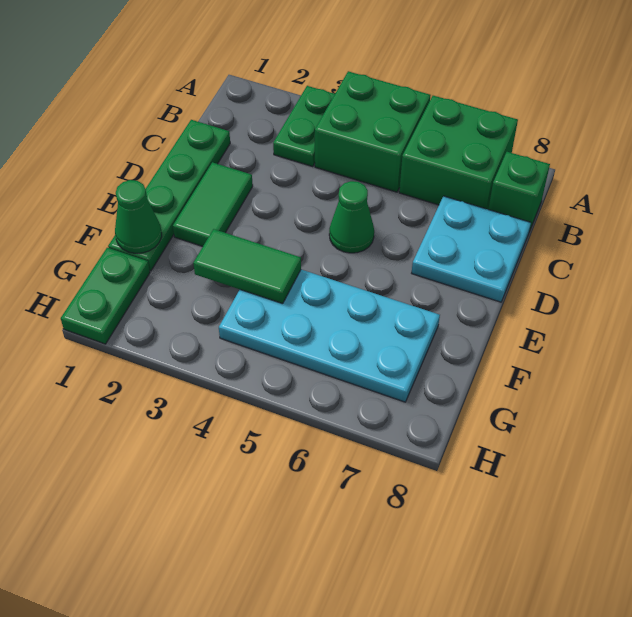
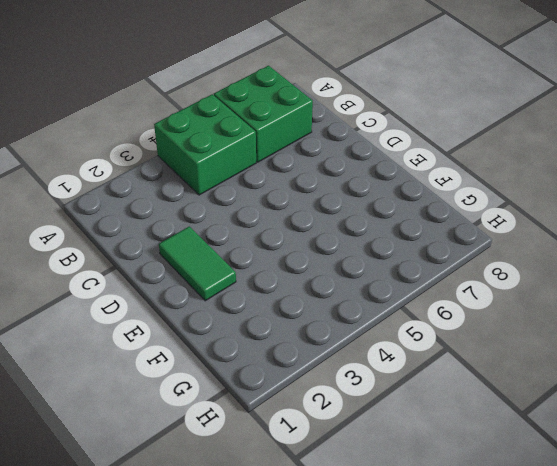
none -> green 1x2 plate [273,86,335,167]
none -> green 1x1 brick [488,152,550,231]
none -> green 1x4 plate [108,120,230,271]

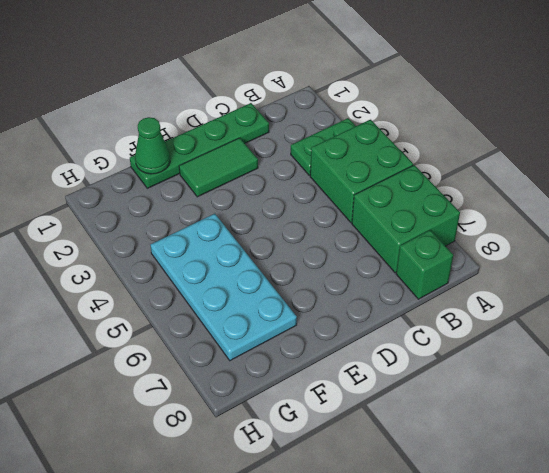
none -> cyan 2x2 plate [412,196,531,302]
none -> green 1x1 cone [329,181,374,253]
none -> green 1x2 plate [61,248,150,344]

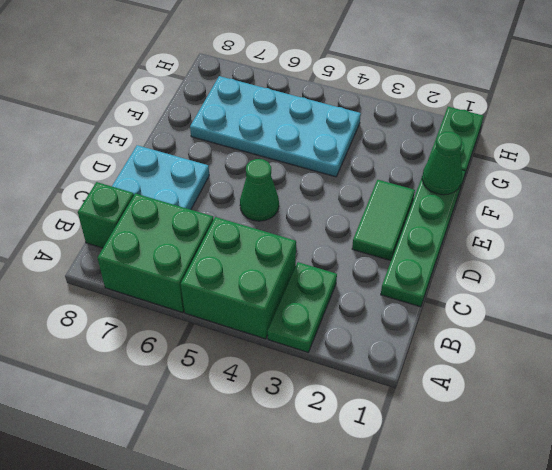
none -> green 1x2 tile [193,229,301,304]

